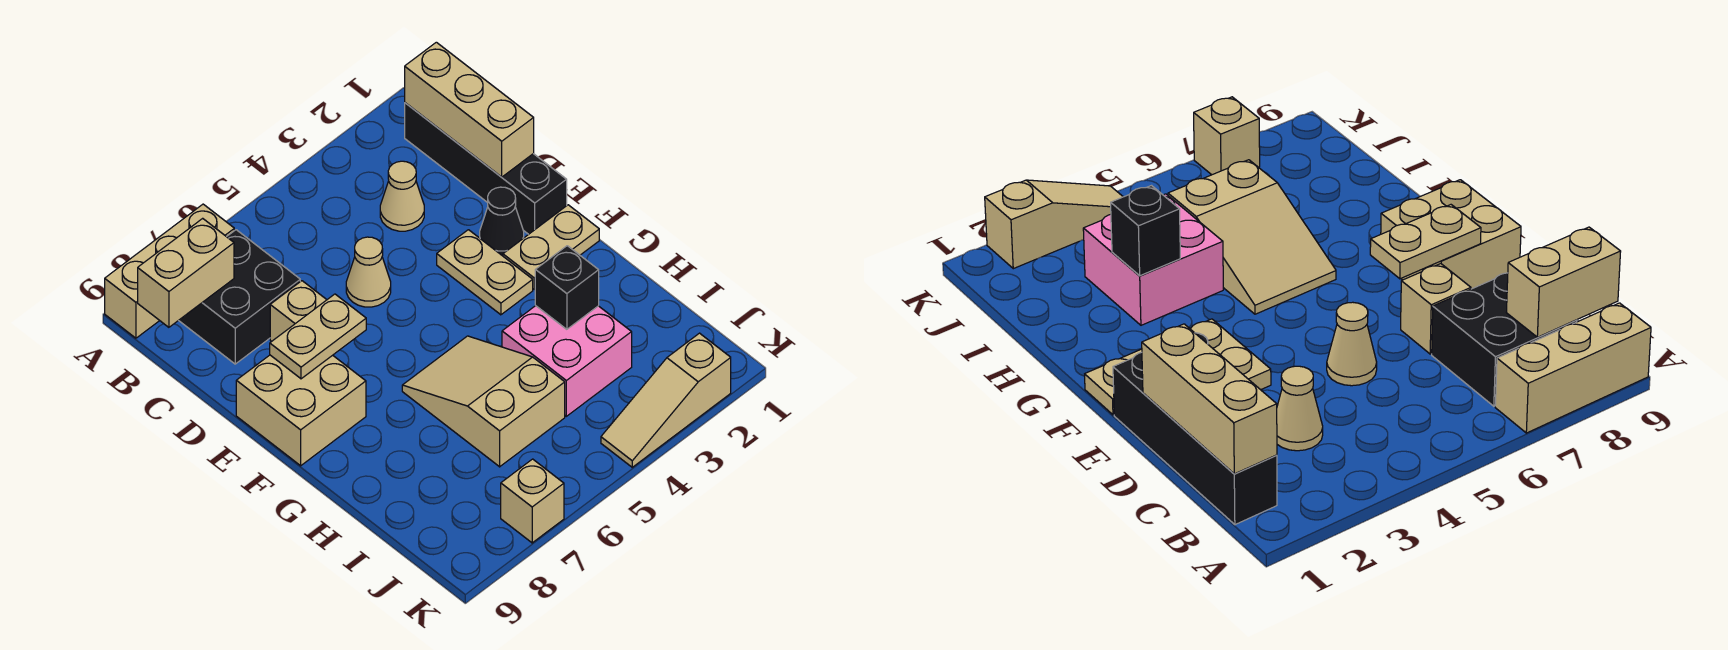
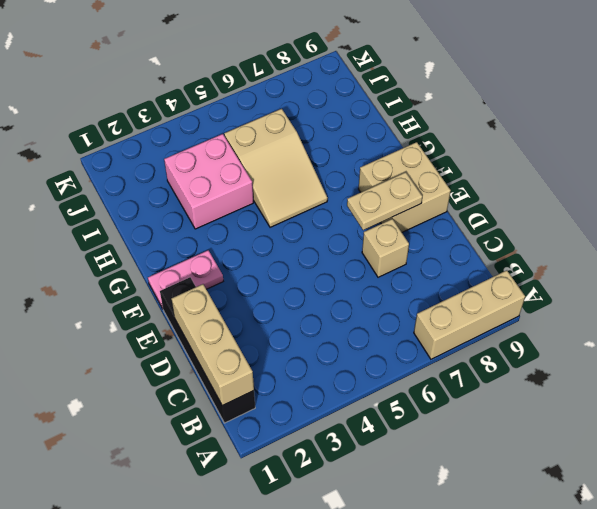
pink 1x2 plate [148,250,223,309] -> tan 1x2 plate [503,205,599,289]
none -> black 2x2 brick [179,230,300,364]
none -> tan 1x1 cone [380,161,424,231]
none -> tan 1x1 cone [346,237,391,307]

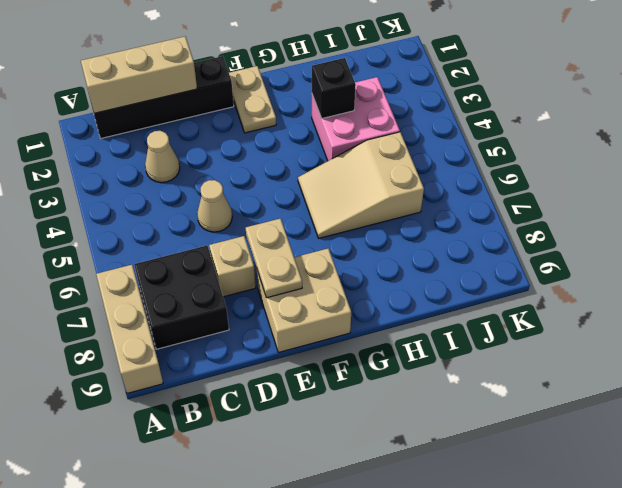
none -> black 1x1 cone [480,187,524,256]
none -> tan 1x2 plate [437,230,533,315]
none -> tan 1x3 slope [601,333,731,467]

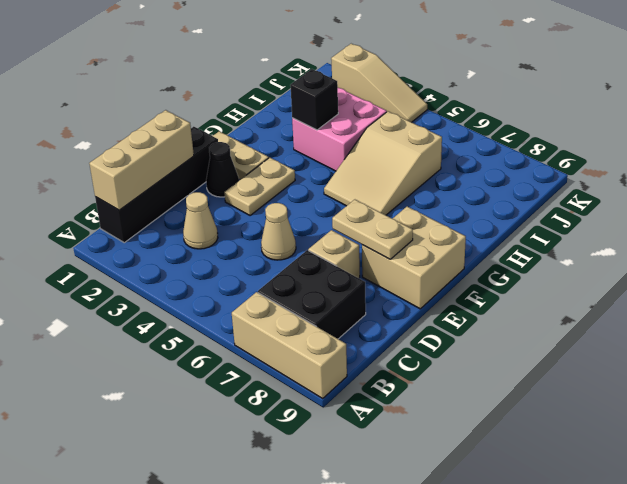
none -> tan 1x1 brick [501,459,564,543]
none -> tan 1x2 brick [138,218,234,327]

